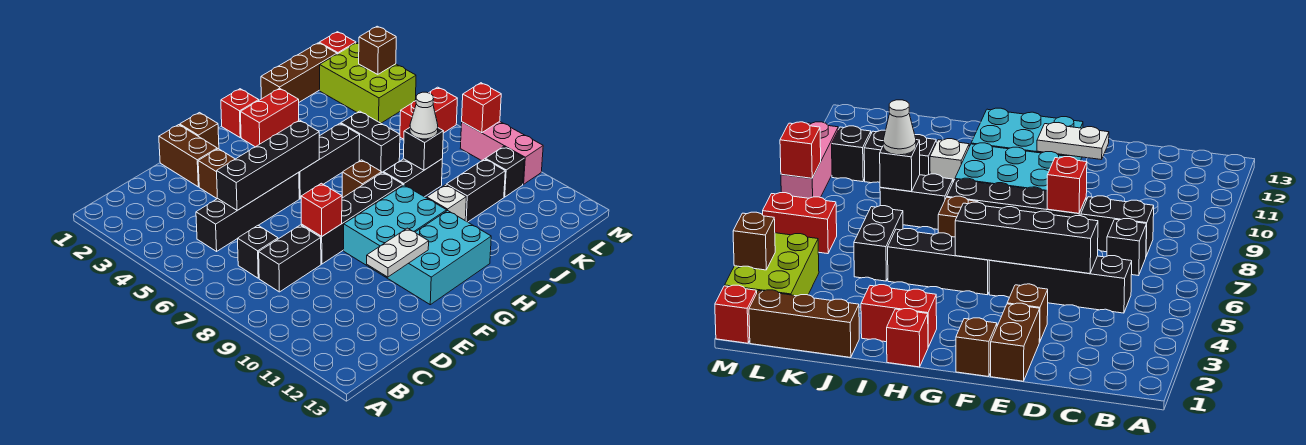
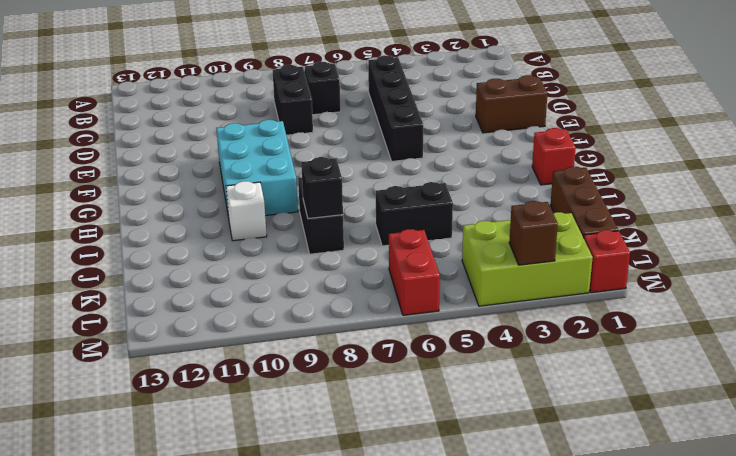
none -> brown 1x1 brick [198,149,235,199]
none -> black 1x4 brick [301,172,403,264]
none -> brown 1x1 brick [180,113,219,149]
none -> cyan 2x3 brick [387,211,491,305]

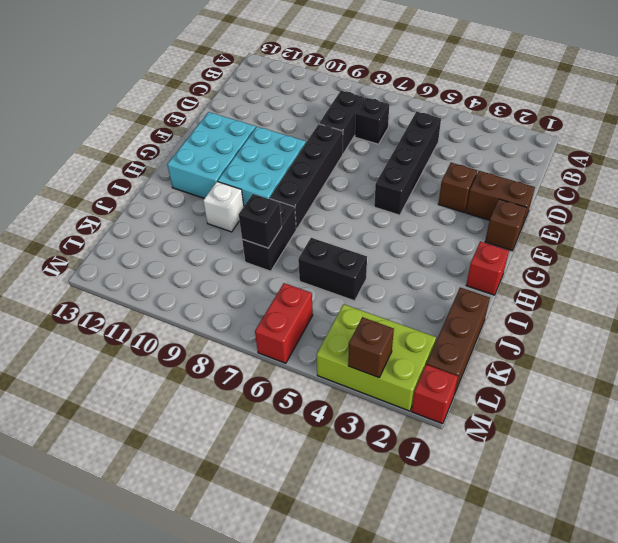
none -> black 1x3 brick [299,124,360,199]
none -> red 1x2 brick [241,88,299,147]
none -> brown 1x1 brick [342,160,382,198]
none -> black 1x2 brick [446,159,505,222]

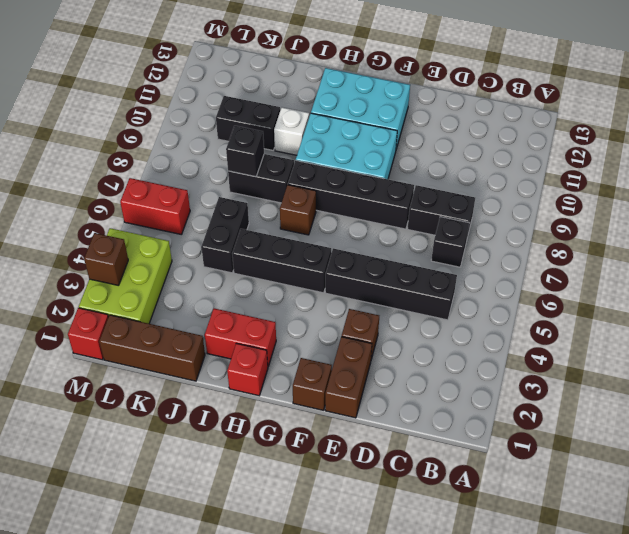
none -> black 1x1 brick [486,146,524,197]
none -> pink 1x3 brick [460,121,543,184]
none -> black 1x4 brick [217,120,319,210]
none -> red 1x1 brick [301,183,342,236]

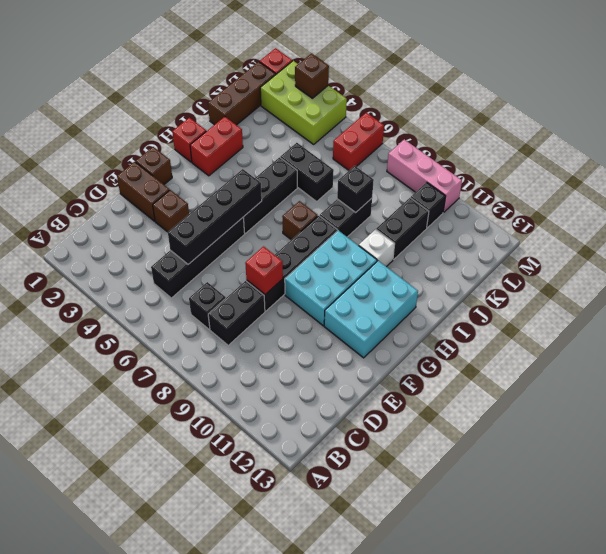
none -> white 1x2 plate [367,228,429,277]
none -> red 1x1 brick [462,83,501,133]
none -> white 1x1 cone [410,92,438,139]

